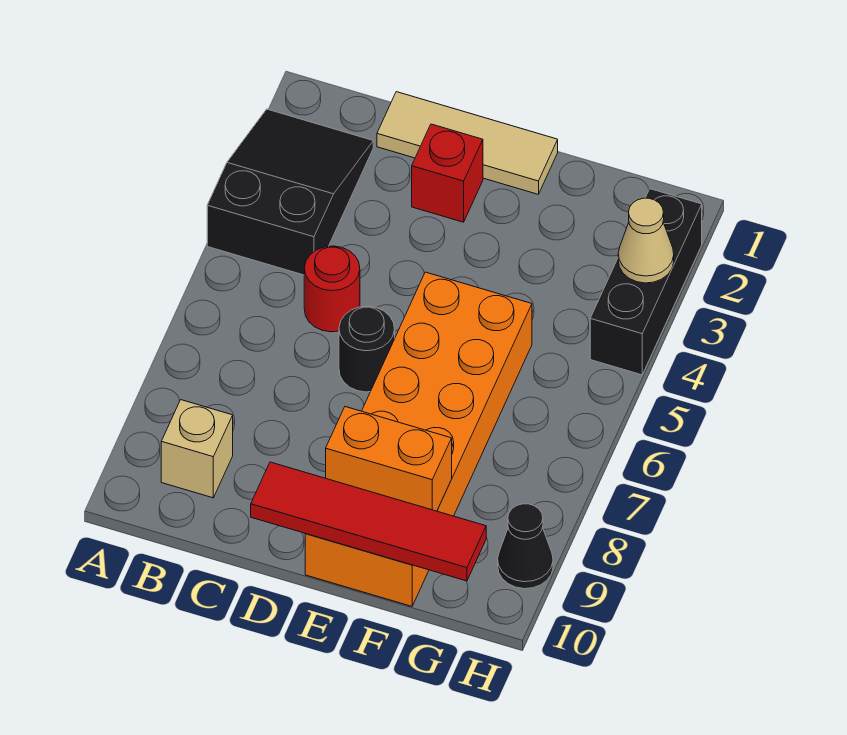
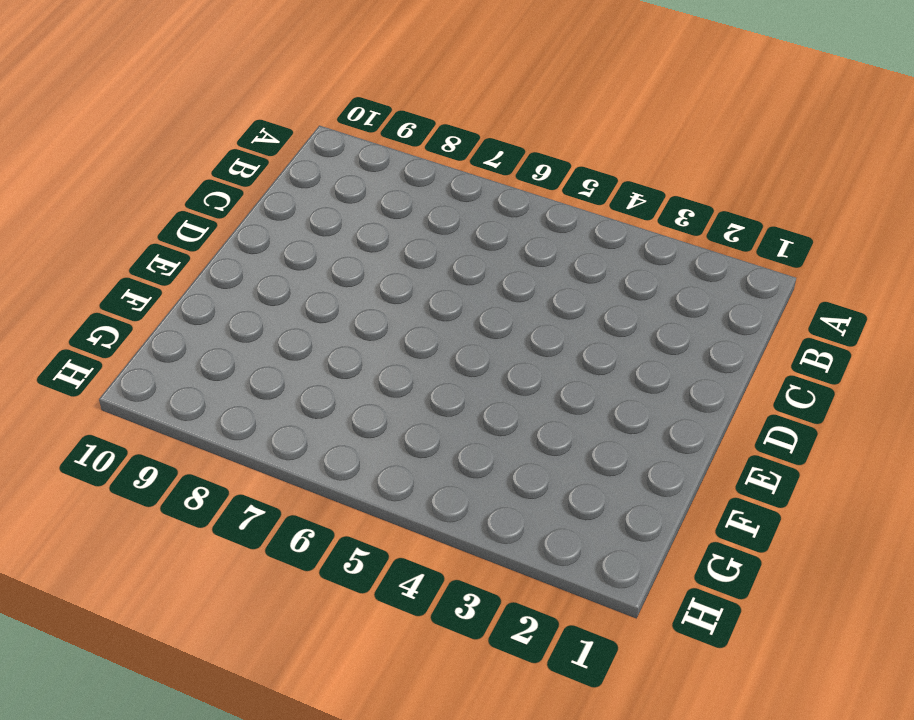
none -> black 2x3 slope [207,109,373,275]
none -> tan 1x1 brick [161,400,233,498]
none -> tan 1x3 tile [377,92,558,194]

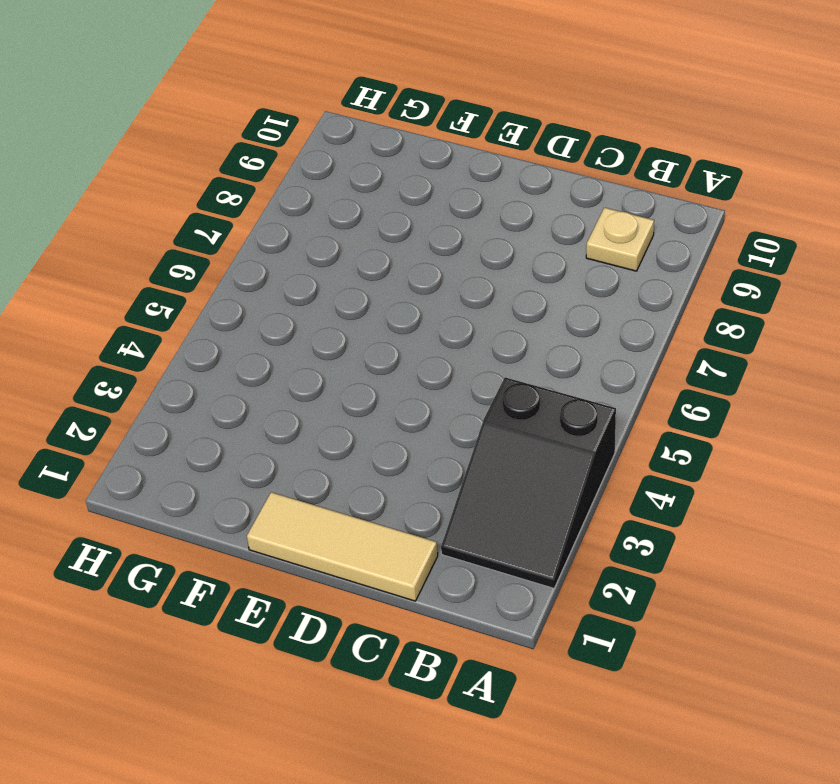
tan 1x1 plate [586,208,654,271] -> tan 1x1 brick [161,400,233,498]
none -> red 1x1 round brick [304,246,360,332]
none -> red 1x1 brick [412,124,483,222]
none -> black 1x1 round brick [339,306,395,392]

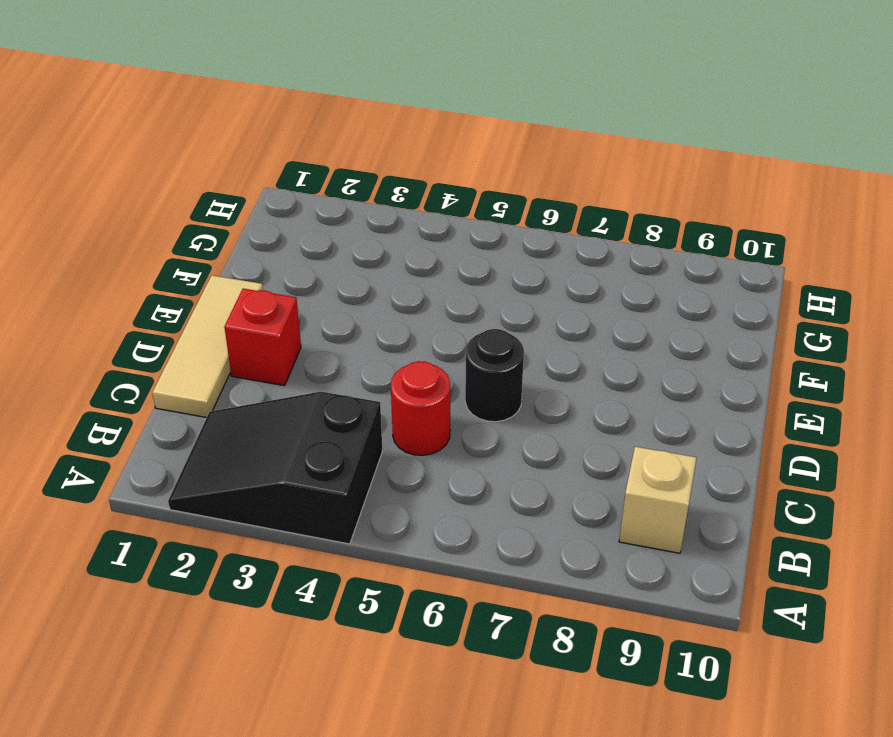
none -> orange 2x6 brick [305,272,532,606]
none -> black 1x3 brick [590,189,702,375]
none -> black 1x1 cone [498,504,553,589]

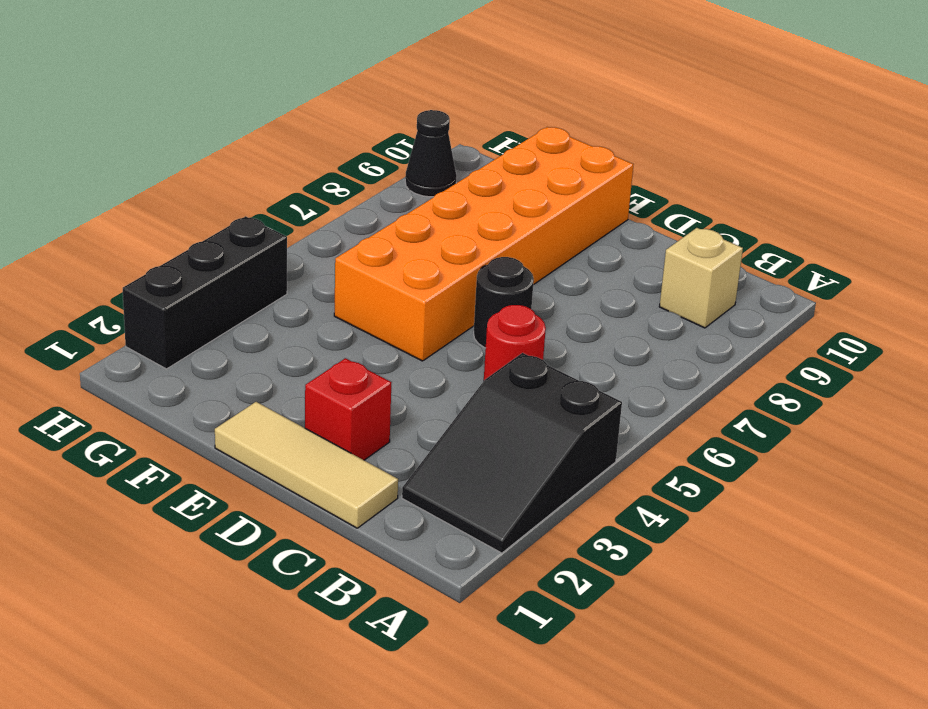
none -> red 1x4 tile [251,462,486,581]
none -> orange 1x2 brick [326,407,452,511]
none -> tan 1x1 cone [618,198,674,283]

